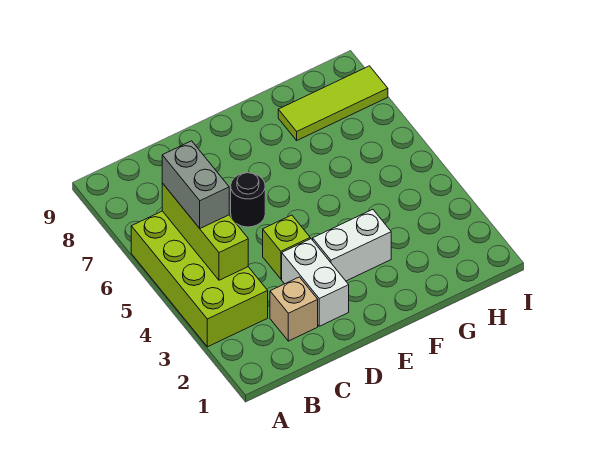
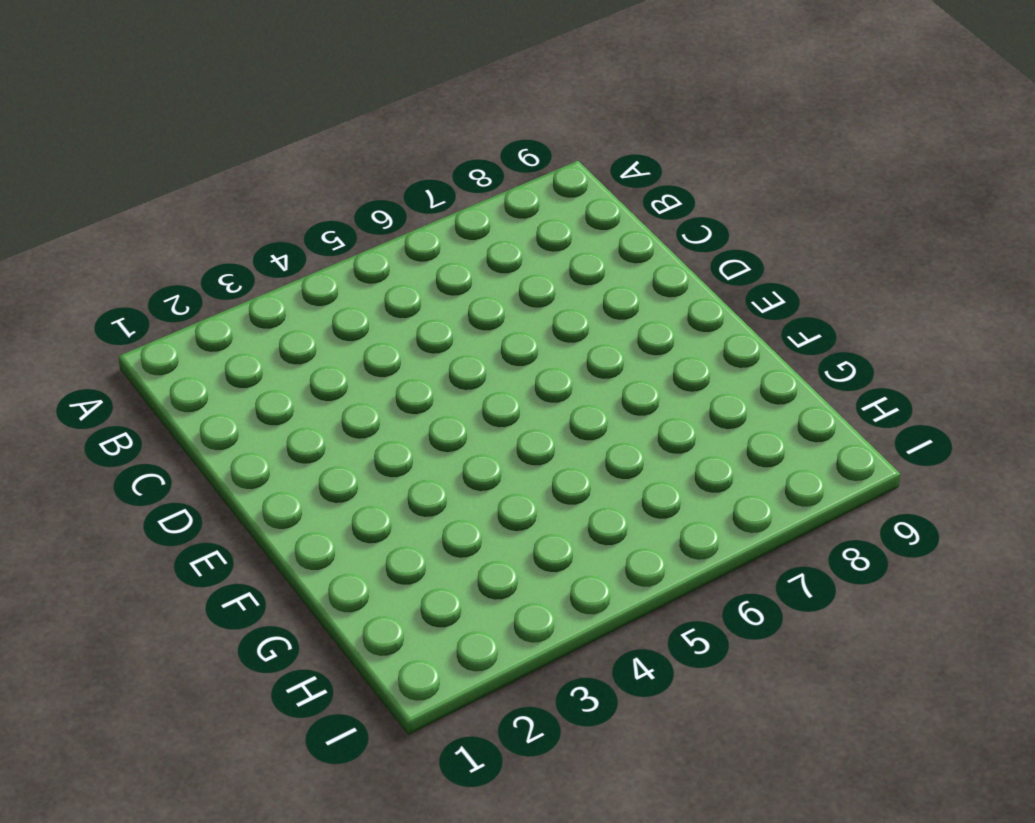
none -> lime 2x4 brick [131,211,268,347]
none -> tan 1x1 brick [270,277,318,341]

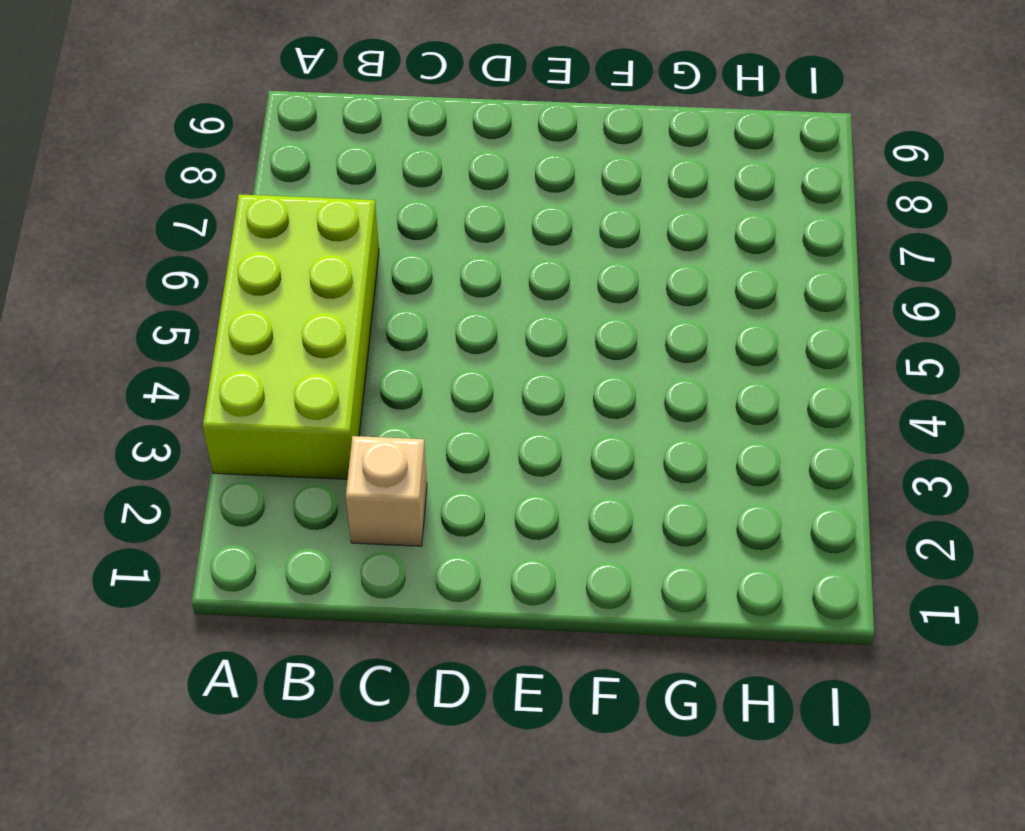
none -> white 1x2 brick [282,239,349,326]
none -> lime 1x1 brick [263,215,310,279]

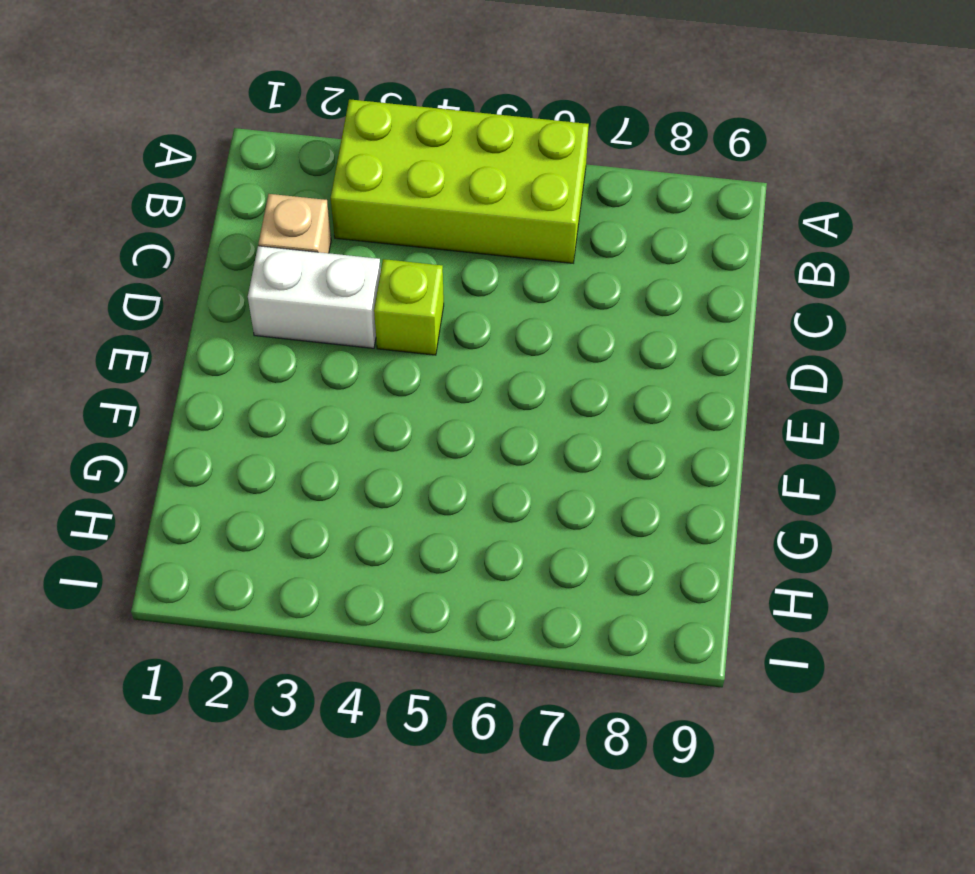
none -> black 1x1 round brick [231,173,265,227]
none -> white 1x2 brick [313,209,391,281]

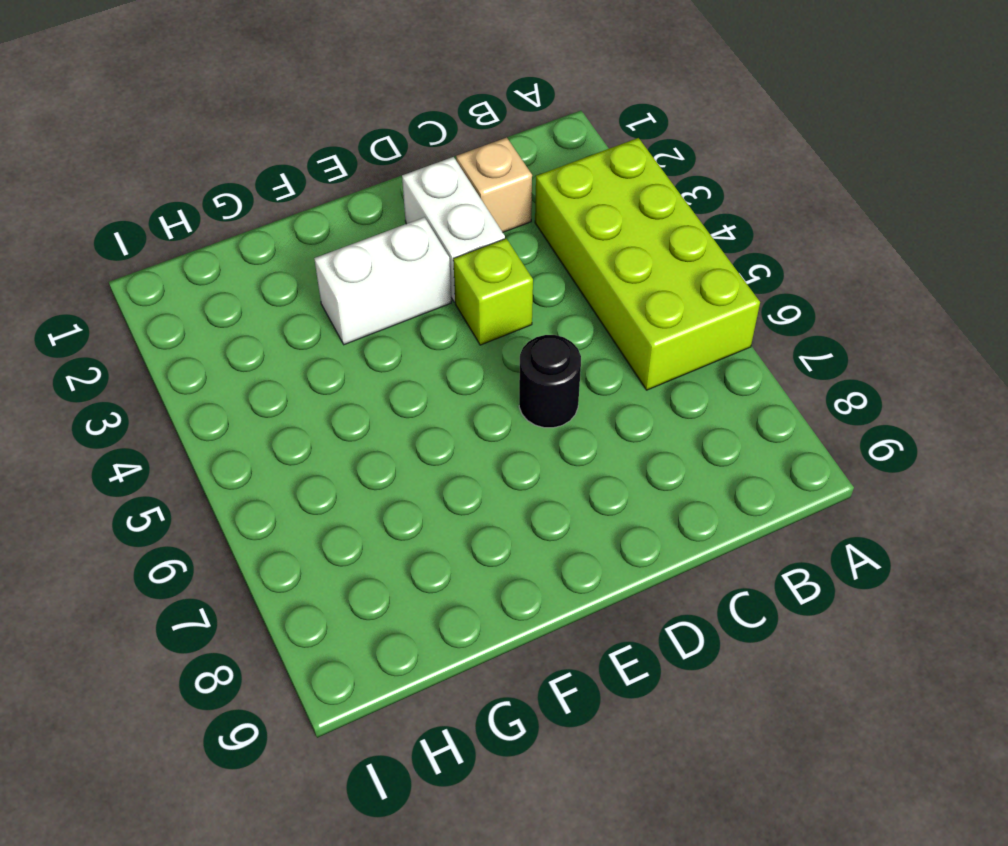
none -> lime 1x3 tile [278,66,388,140]
none -> lime 1x3 brick [162,183,248,280]

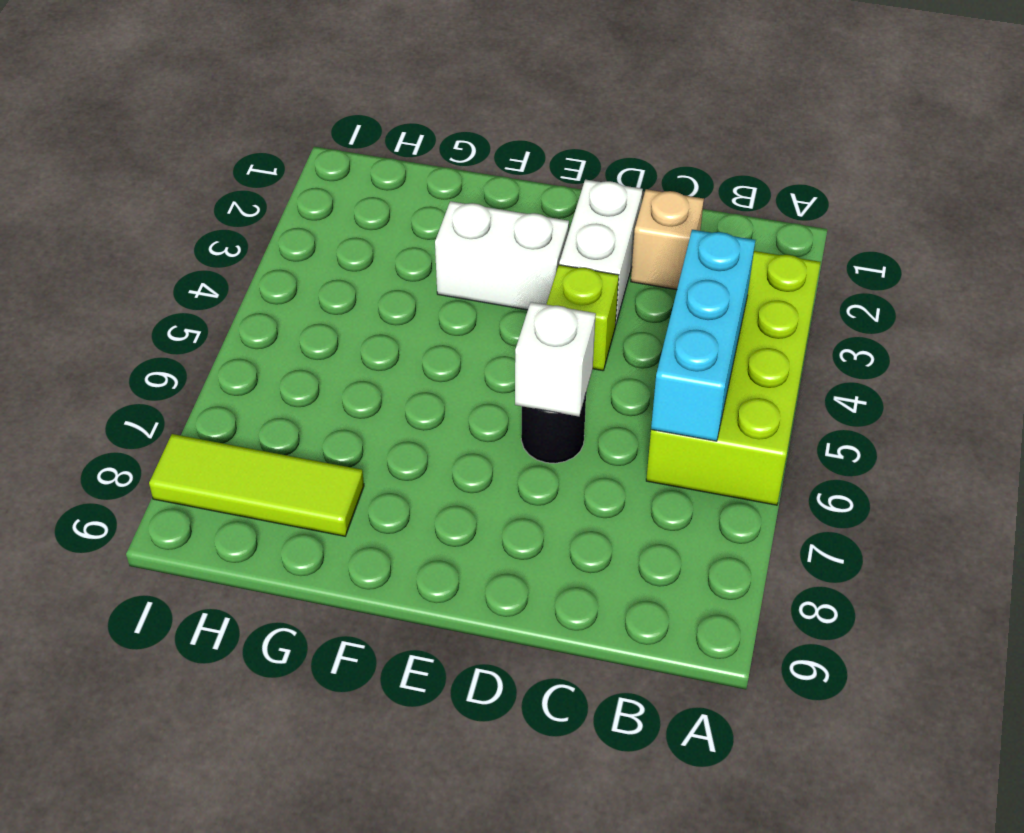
cyan 1x3 brick [651,230,755,441] -> lime 1x3 brick [162,183,248,280]
white 1x1 brick [515,302,596,416] -> none
none -> grey 1x2 brick [162,141,229,228]

